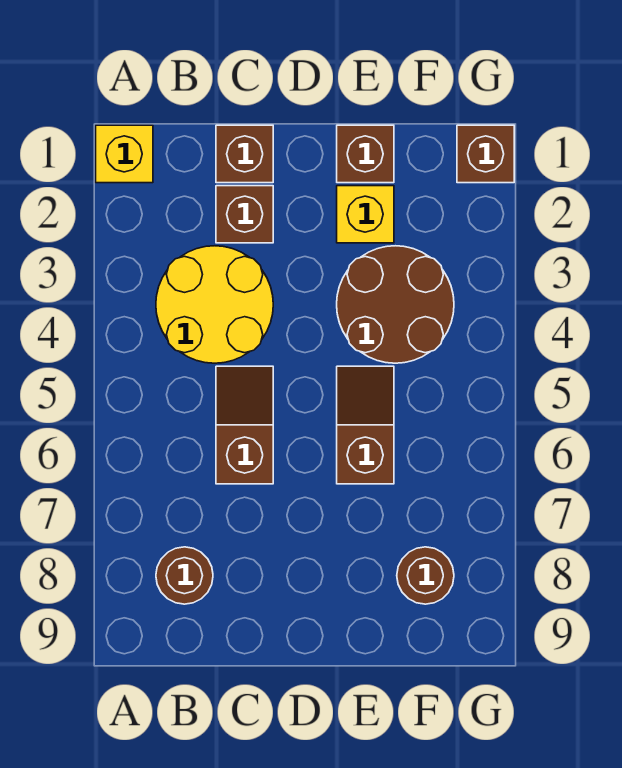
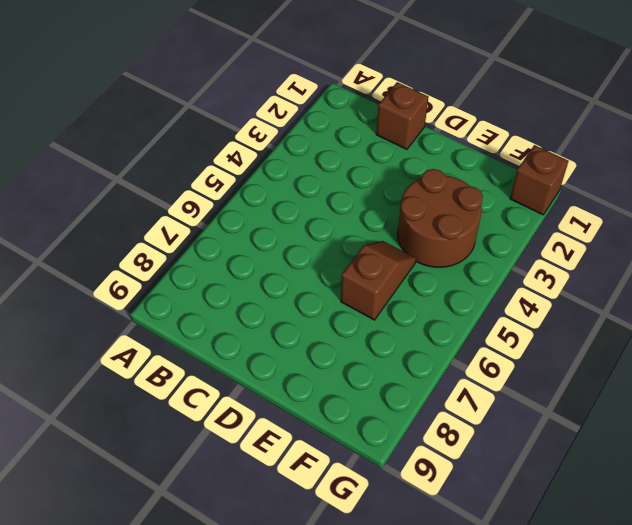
none -> yellow 1x1 brick [96,125,153,183]
none -> yellow 2x2 round brick [156,246,273,363]
none -> brown 1x1 round brick [156,547,213,604]

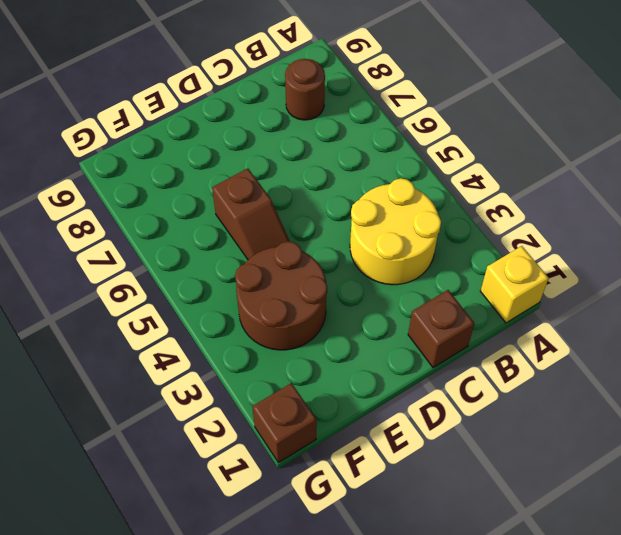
none -> brown 1x1 brick [216,186,273,243]
none -> brown 1x2 slope [216,366,273,484]
none -> brown 1x1 brick [337,125,394,183]

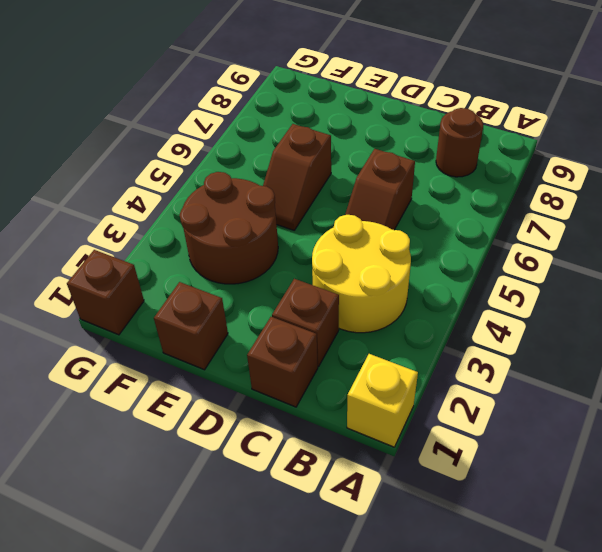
none -> yellow 1x1 brick [337,186,394,243]
none -> brown 1x1 round brick [397,547,454,604]

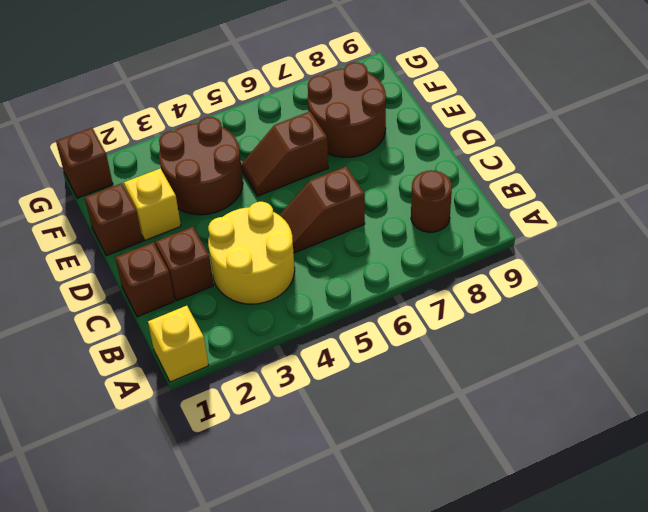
brown 2x2 round brick [308,62,386,157] -> brown 1x1 round brick [397,547,454,604]

